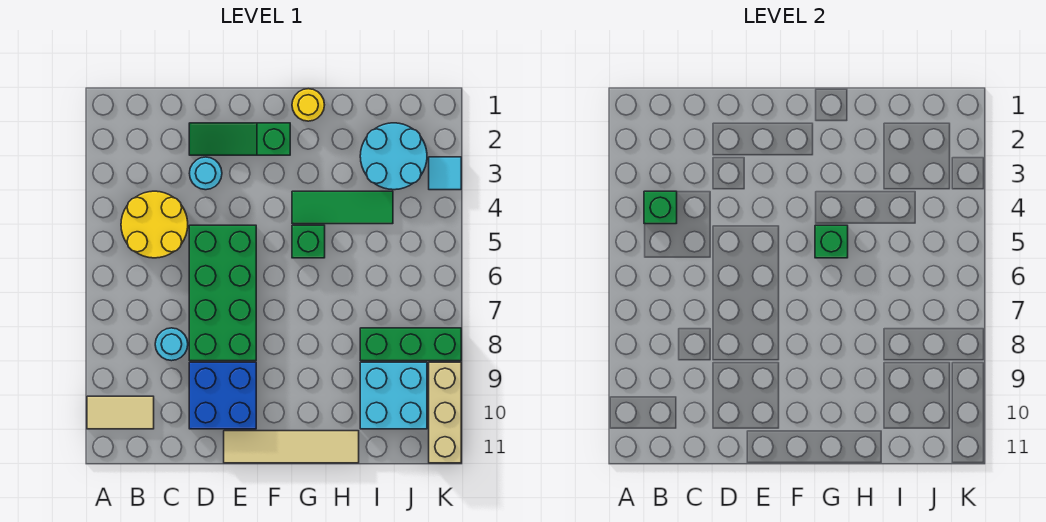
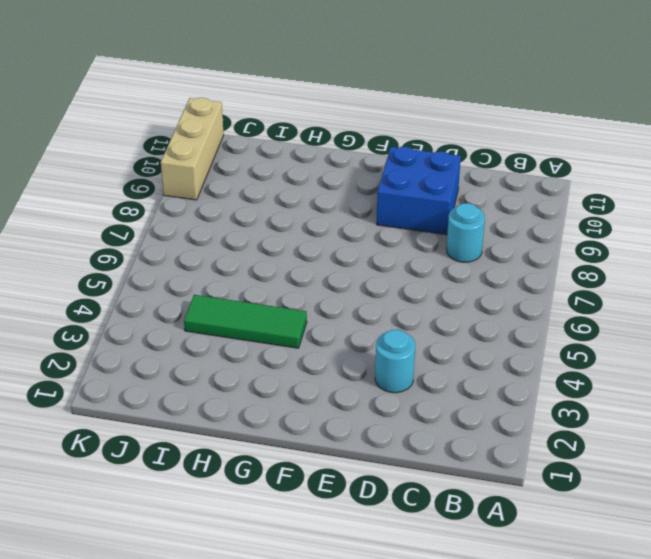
none -> tan 1x2 tile [87,396,154,429]
none -> yellow 2x2 round brick [121,191,188,258]
none -> green 1x3 slope [189,123,290,155]

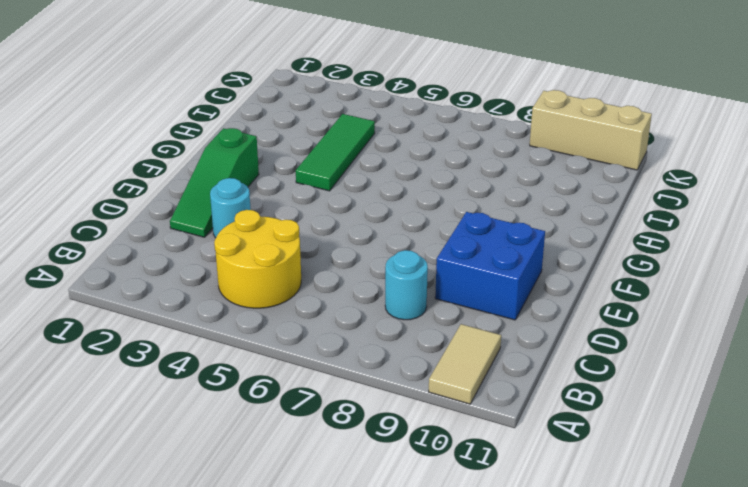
none -> green 2x4 brick [189,225,256,361]
none -> tan 1x4 tile [224,431,359,463]
none -> yellow 1x1 round brick [292,89,324,121]

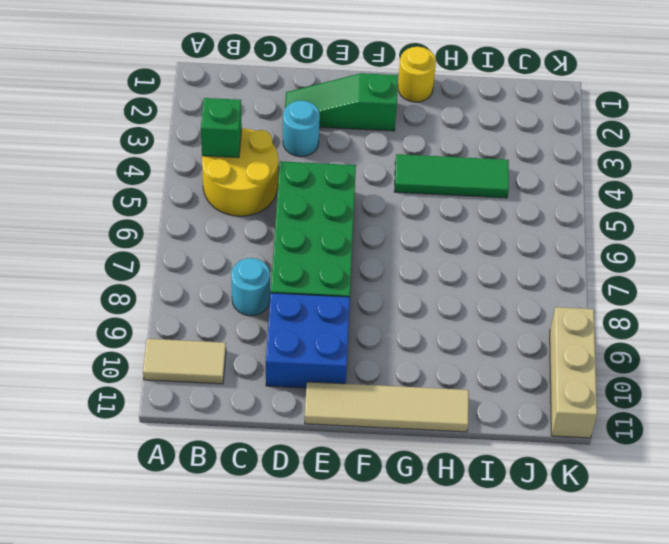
none -> green 1x1 brick [292,225,325,258]
none -> cyan 2x2 round brick [360,123,427,190]
none -> green 1x3 brick [360,328,461,361]

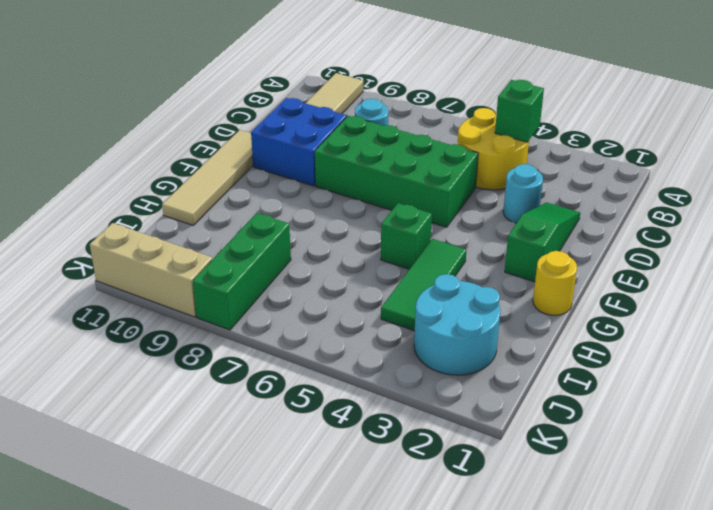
none -> cyan 2x2 brick [360,362,427,429]
none -> cyan 1x1 tile [429,157,461,190]
none -> green 1x1 brick [815,225,848,258]

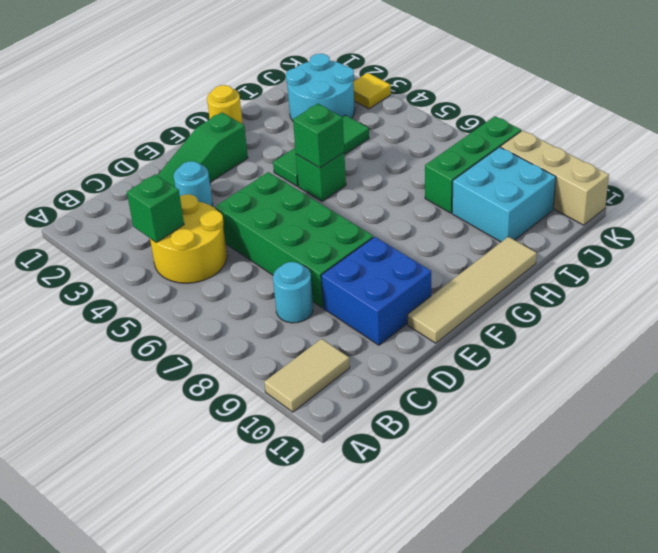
yellow 1x1 tile [353,73,391,109] -> cyan 1x1 tile [429,157,461,190]

